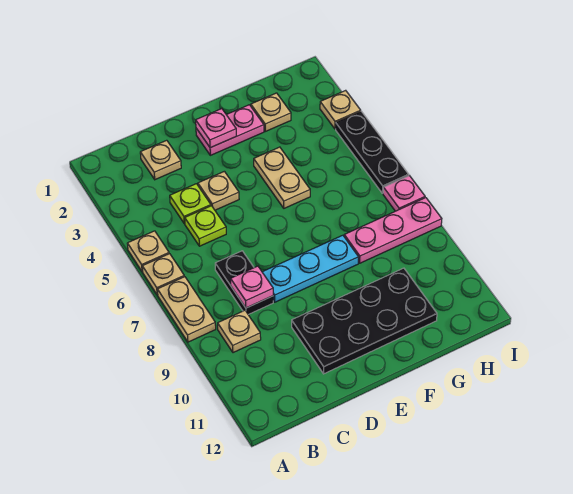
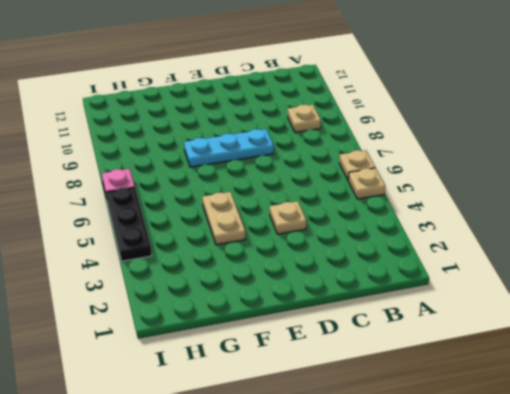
none -> tan 1x2 plate [157,277,216,342]
none -> tan 1x1 plate [140,140,181,180]
none -> lime 1x1 plate [170,184,211,224]

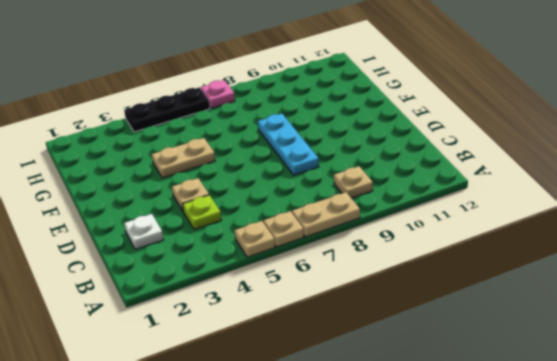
white 1x1 plate [124,214,163,249] -> tan 1x1 plate [140,140,181,180]
none -> lime 1x1 plate [185,206,226,246]
none -> black 1x2 plate [215,251,273,315]
none -> black 2x4 plate [292,268,437,374]

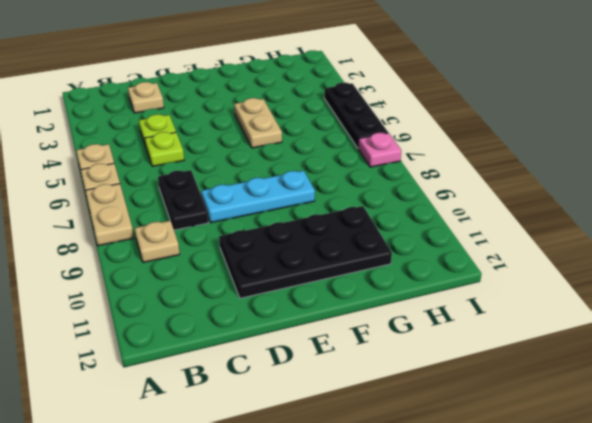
none -> tan 1x1 plate [198,171,239,210]
none -> pink 1x2 plate [196,105,264,155]
none -> tan 1x1 plate [251,93,291,131]

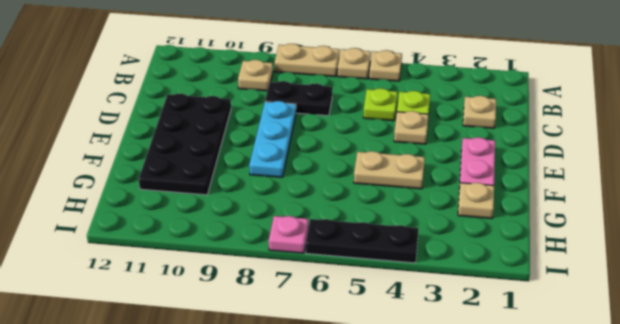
none -> pink 1x3 plate [344,198,442,263]
none -> tan 1x1 plate [320,90,361,129]
none -> pink 1x1 plate [231,266,273,308]

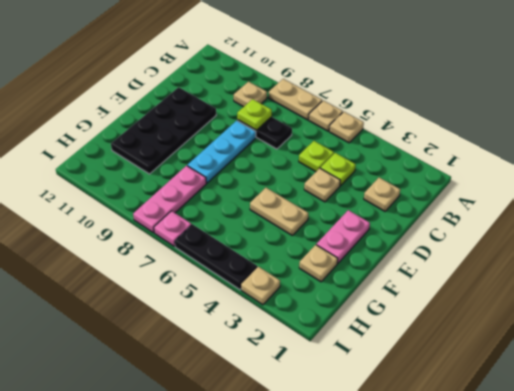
lime 1x1 plate [237,99,272,130] -> pink 1x1 plate [231,266,273,308]
none -> pink 1x1 plate [196,109,236,148]

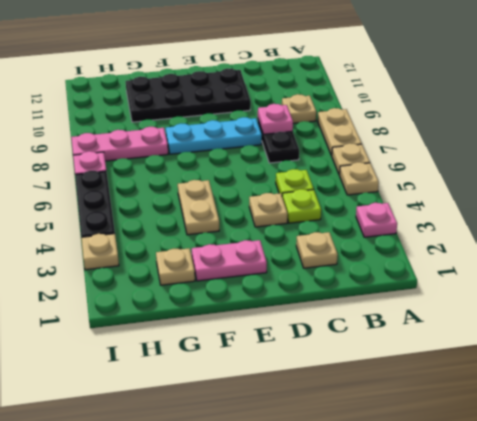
pink 1x1 plate [356,203,397,237] -> pink 1x1 plate moved to [196,109,236,148]

